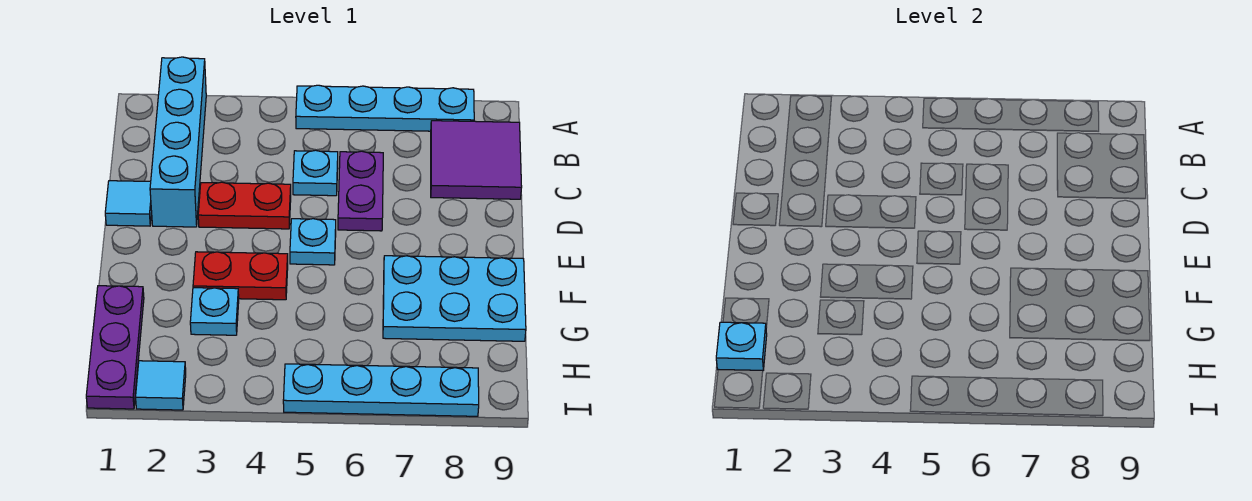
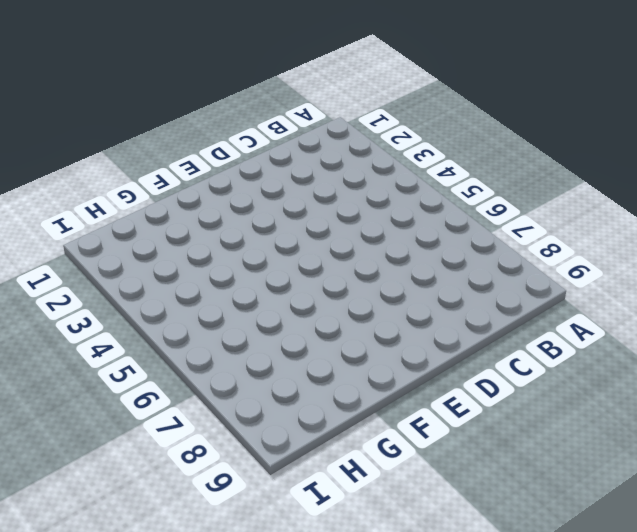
none -> cyan 1x4 brick [150,57,206,227]
none -> cyan 1x4 plate [296,85,474,131]
none -> purple 2x2 tile [431,121,522,199]

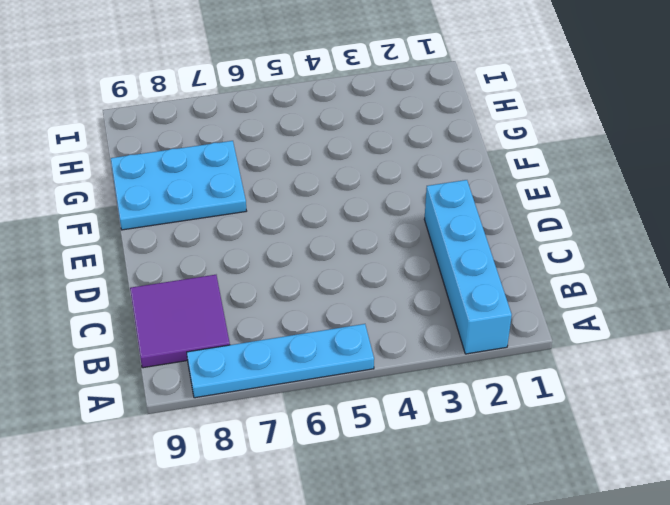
none -> cyan 1x1 plate [293,150,338,196]
none -> purple 1x2 plate [338,151,383,231]
none -> cyan 1x1 tile [105,181,152,226]

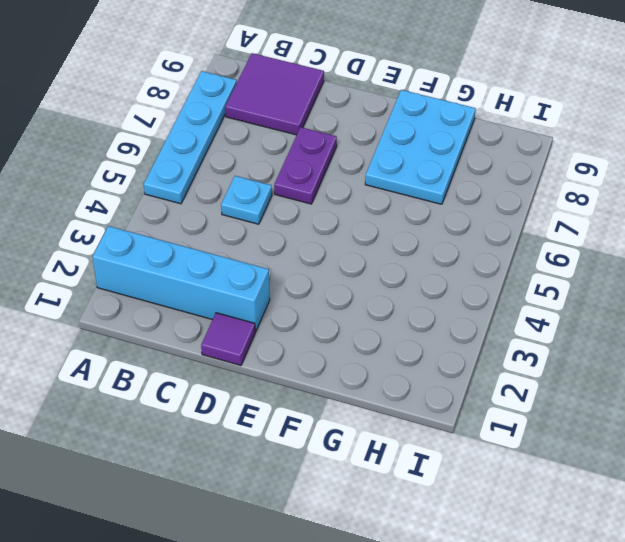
purple 1x1 tile [201,313,255,365] -> cyan 1x1 tile [105,181,152,226]
purple 1x2 plate [274,127,337,204] -> purple 1x2 plate turned to [338,151,383,231]
none -> red 1x2 plate [198,182,291,229]
none -> cyan 1x1 plate [290,219,336,265]
none -> red 1x2 plate [193,252,288,300]

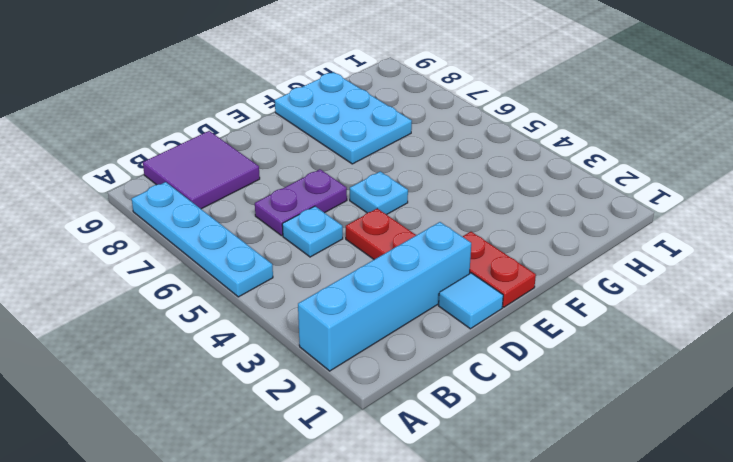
red 1x2 plate [463,232,536,307] -> red 1x2 plate moved to [193,252,288,300]
none -> purple 1x3 plate [86,286,144,409]
none -> cyan 1x1 plate [190,288,239,335]
none -> cyan 1x1 tile [136,361,186,410]

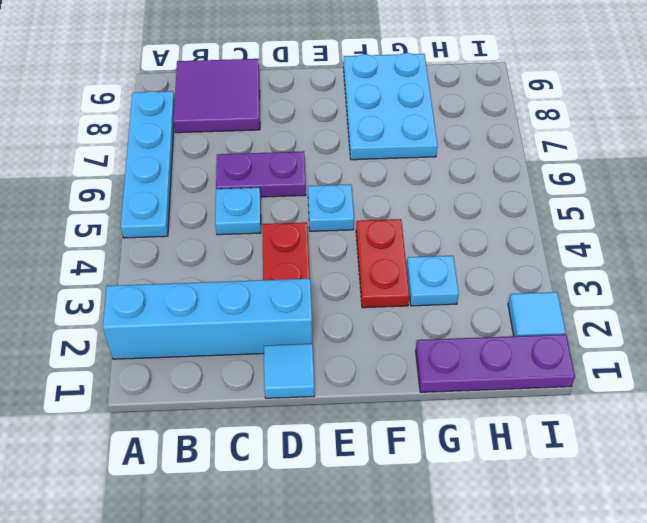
none -> cyan 1x4 plate [283,364,479,416]
none -> cyan 1x1 plate [716,322,767,370]

